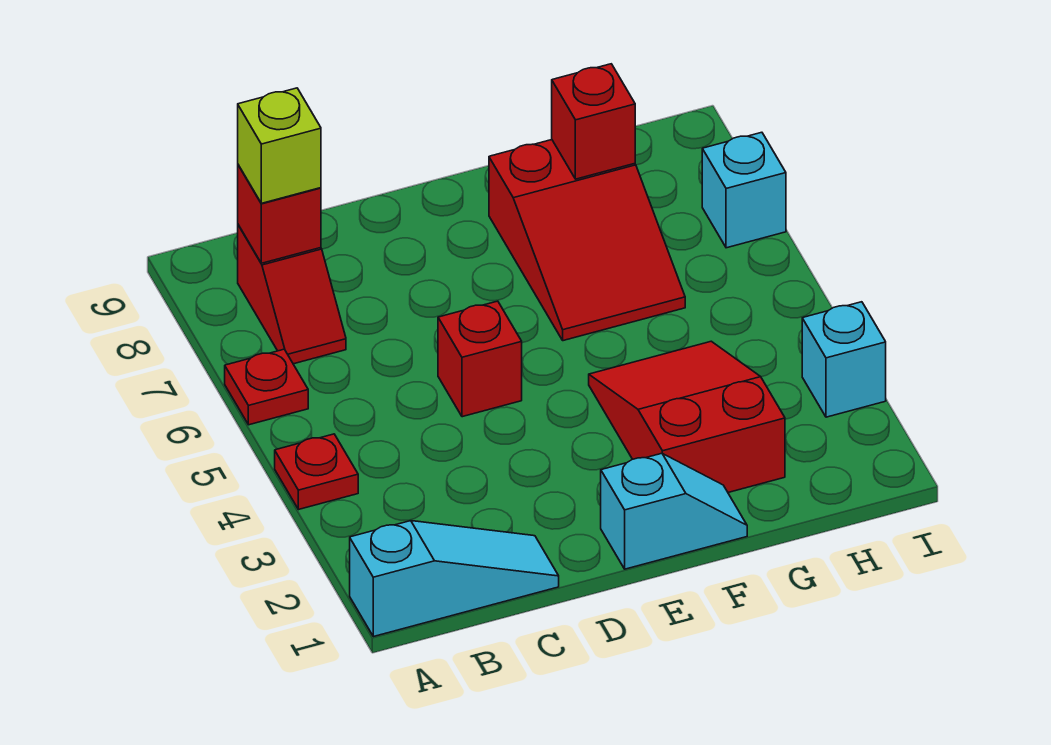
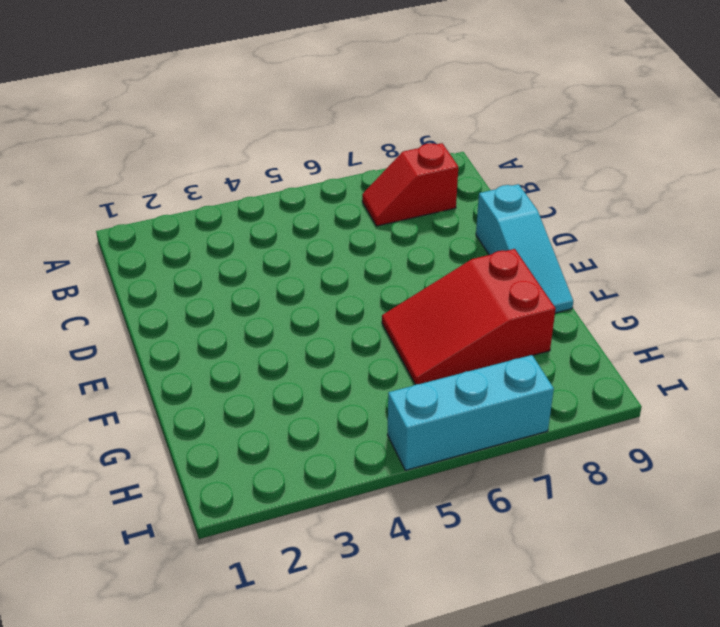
cyan 1x3 slope [476,184,573,313] -> cyan 1x3 slope moved to [350,521,559,637]
cyan 1x3 brick [387,355,554,470] -> cyan 1x1 brick [702,132,786,248]
none -> red 1x1 plate [275,434,358,510]
none -> red 1x1 plate [225,349,308,425]
none -> red 1x1 brick [438,301,522,417]

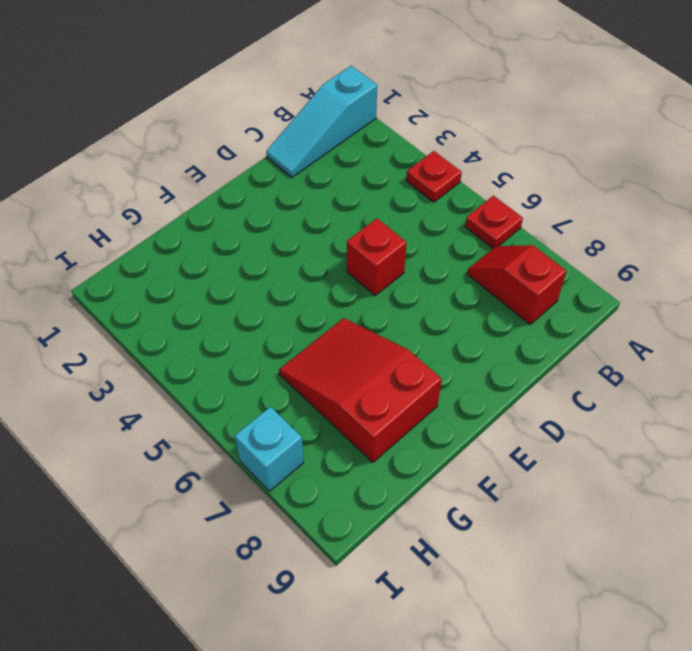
none -> cyan 1x2 slope [601,453,747,569]
none -> red 2x3 slope [589,341,785,492]
none -> cyan 1x1 brick [802,302,886,417]

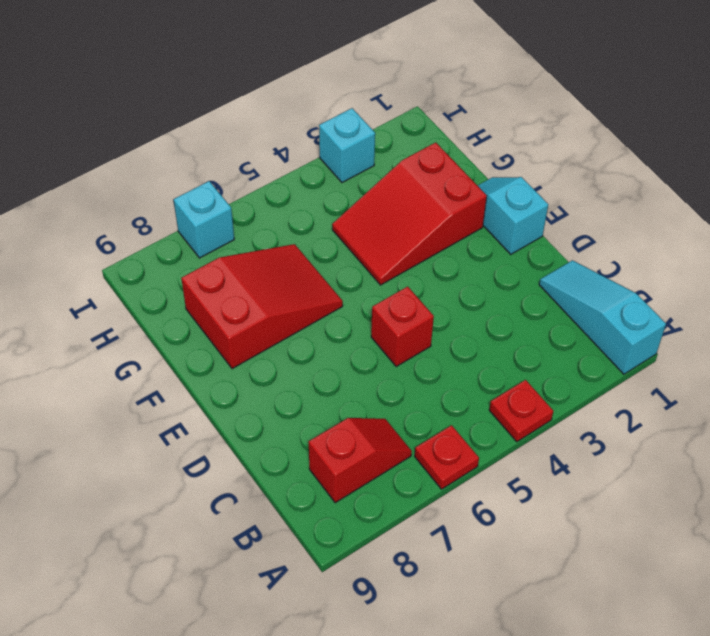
none -> red 1x1 brick [238,165,321,263]
none -> red 1x1 brick [552,64,635,179]
none -> lime 1x1 brick [238,88,321,203]

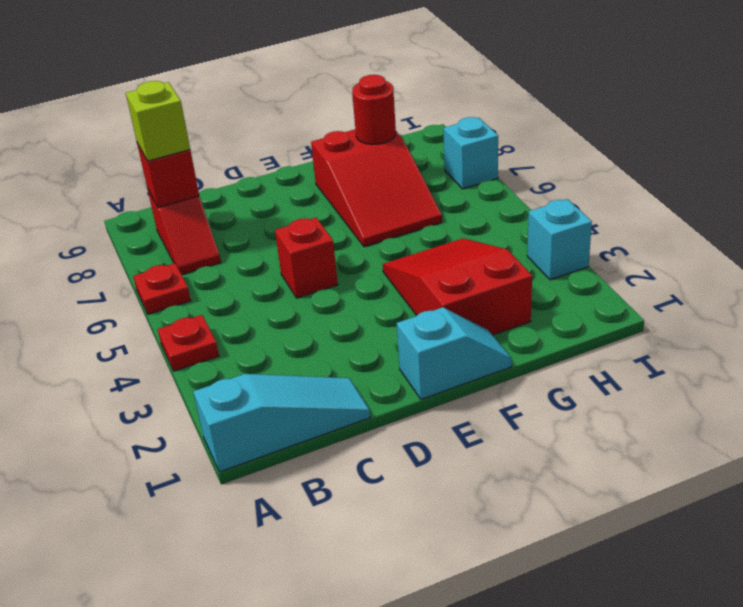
red 1x1 round brick [352,75,396,144] -> red 1x1 brick [552,64,635,179]

